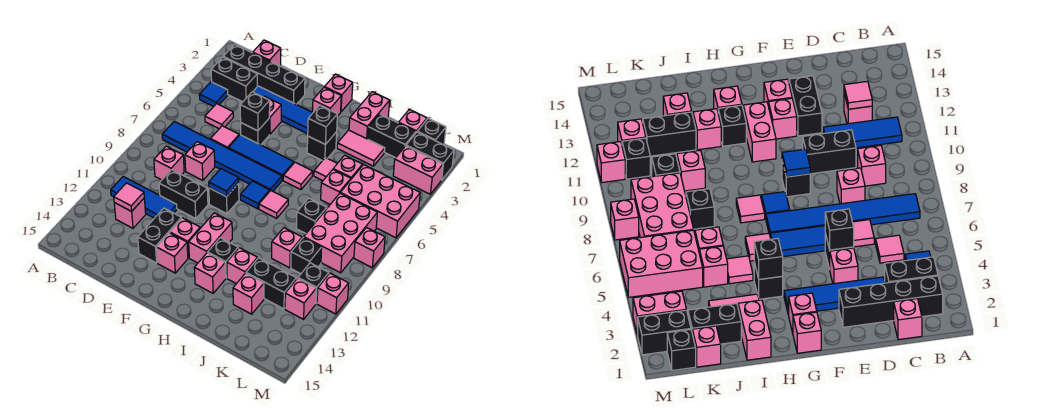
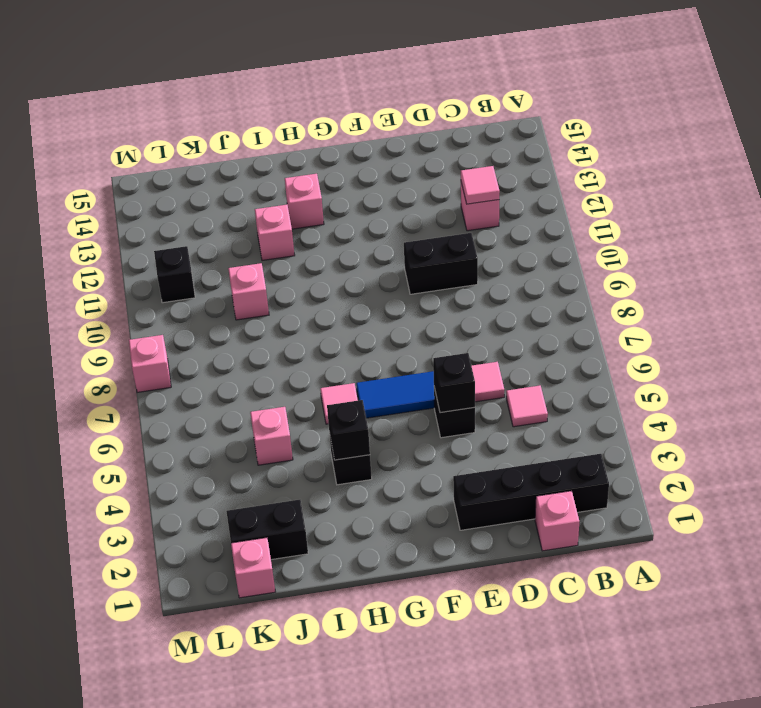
none -> black 1x2 brick [211,57,257,102]
none -> blue 1x1 tile [199,82,228,107]
none -> blue 1x6 tile [162,121,282,191]
none -> blue 1x3 tile [111,177,177,218]

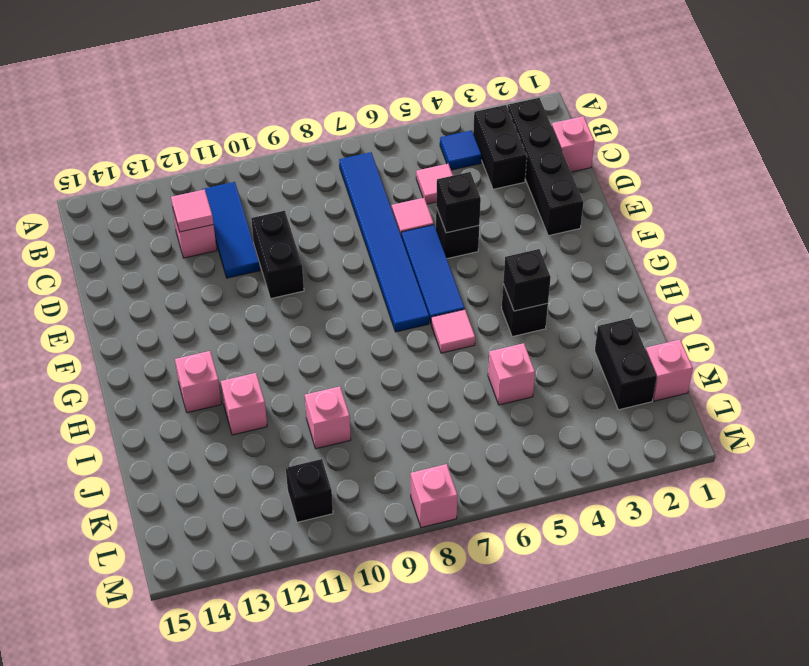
none -> pink 1x1 brick [154,146,184,180]
none -> blue 1x4 tile [253,86,313,134]
none -> pink 1x1 brick [185,142,215,180]
none -> pink 1x1 brick [264,96,281,134]

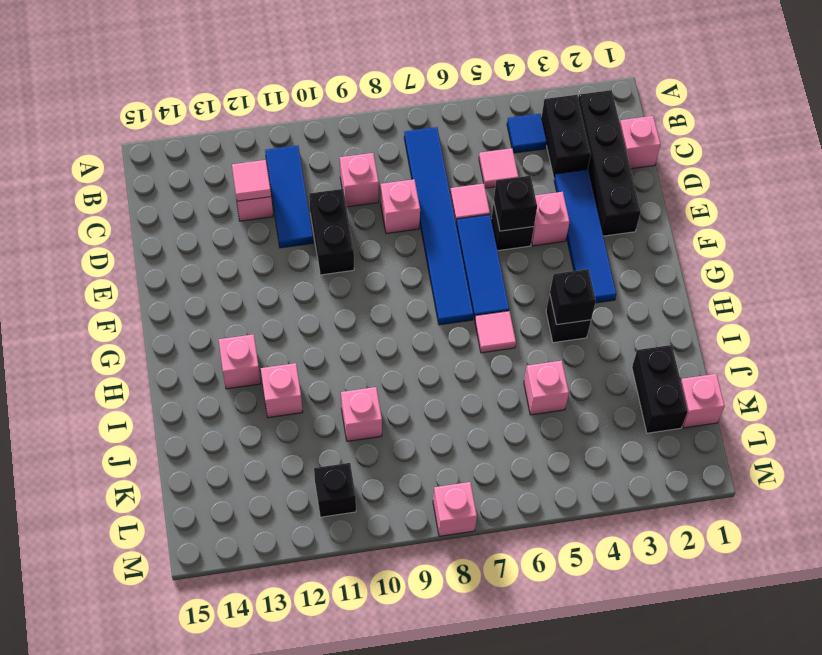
none -> black 1x2 brick [138,208,182,263]
none -> black 1x1 brick [209,183,239,214]
none -> pink 1x1 brick [170,218,200,258]
none -> pink 1x1 brick [156,233,188,273]

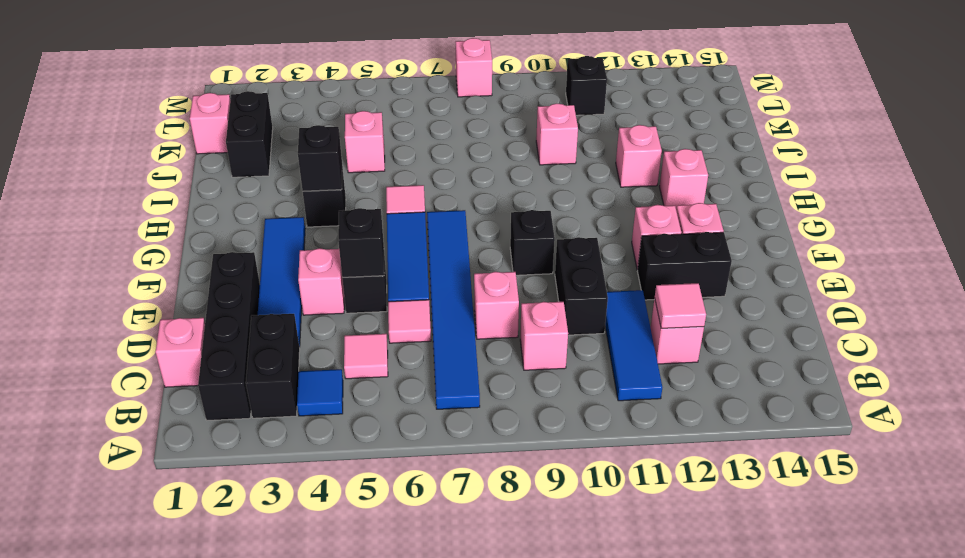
none -> pink 1x1 brick [325,74,353,112]
none -> pink 1x1 brick [313,87,341,116]
none -> blue 1x1 tile [240,181,270,209]
none -> pink 1x2 brick [189,213,232,263]

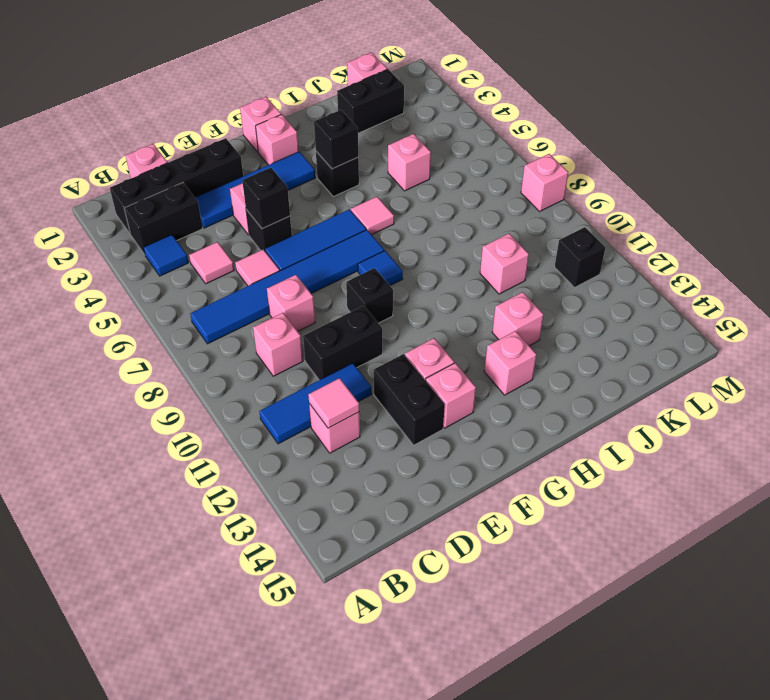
none -> pink 1x2 brick [189,213,232,263]
none -> pink 1x1 tile [259,191,288,218]
none -> black 1x1 brick [208,238,238,278]
none -> pink 1x2 brick [349,92,390,139]

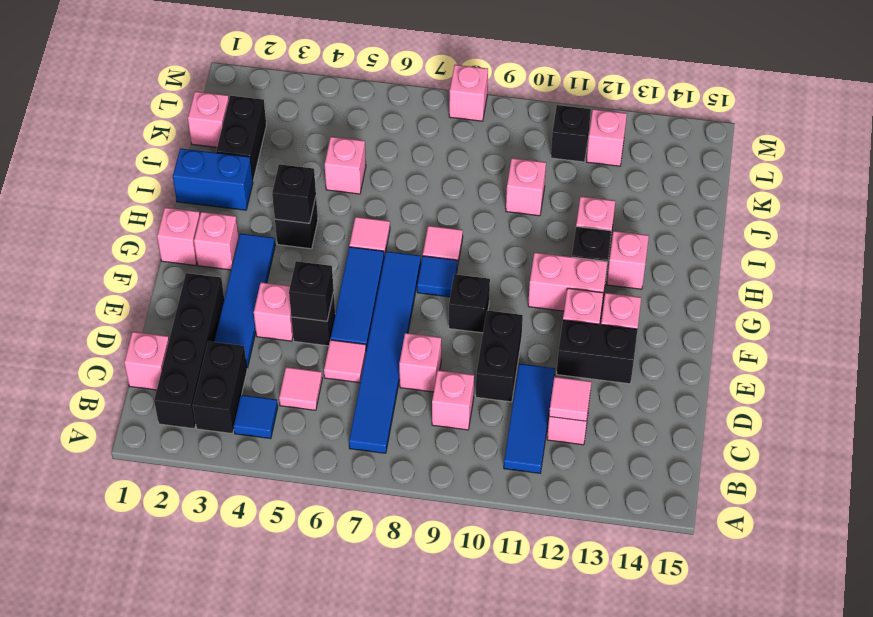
blue 1x2 brick [173,148,253,210] -> pink 1x2 brick [349,92,390,139]
none -> pink 1x2 tile [337,130,385,166]
none -> pink 1x1 tile [314,158,337,181]
none -> pink 1x1 brick [321,170,351,204]
none -> black 1x1 brick [296,198,327,233]

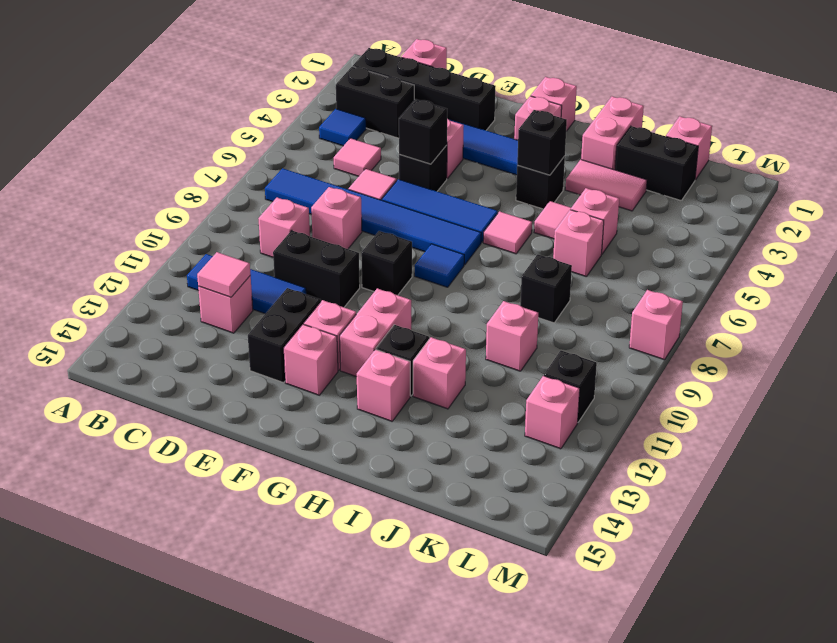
none -> pink 1x1 tile [259,191,288,218]
none -> black 1x2 brick [246,258,296,309]
none -> pink 1x1 brick [233,273,264,314]
none -> pink 2x3 brick [341,165,420,238]

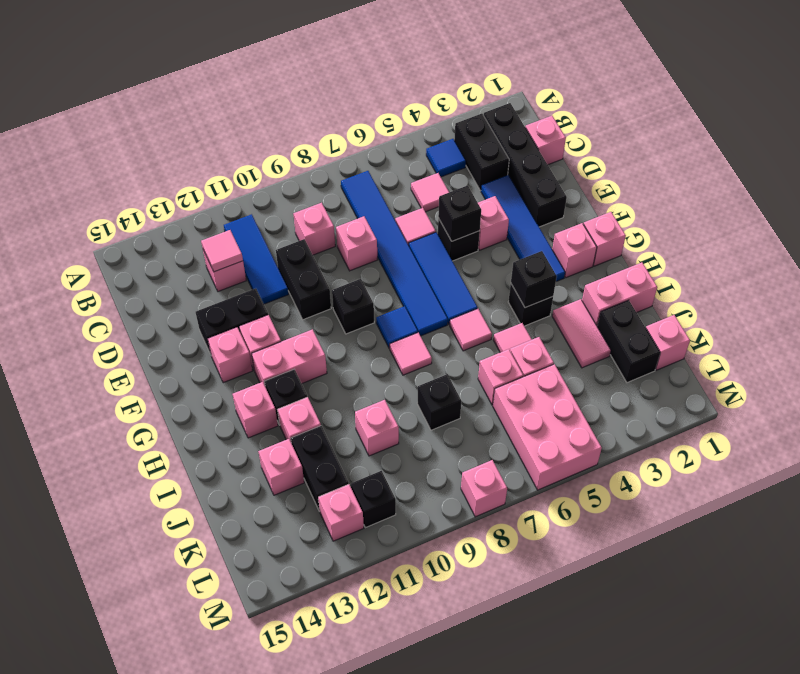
none -> pink 2x3 brick [304,193,377,273]
none -> black 1x1 brick [291,237,322,274]
none -> black 1x1 brick [417,118,446,145]
none -> black 1x2 brick [406,132,454,180]

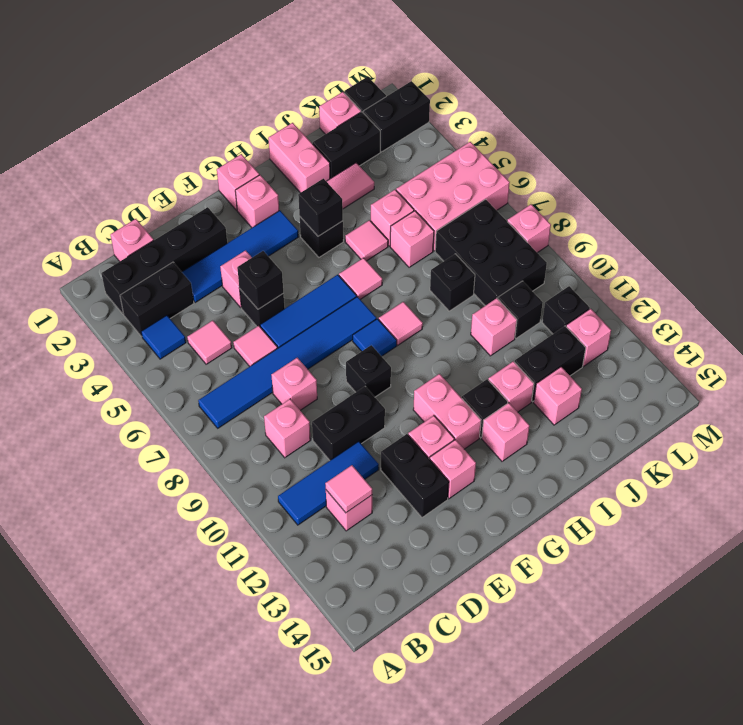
black 2x3 brick [435,199,547,306] -> pink 2x3 brick [304,193,377,273]
none -> pink 1x2 brick [393,146,443,194]
none -> pink 1x1 brick [317,273,349,314]
none -> blue 1x1 tile [209,169,239,197]

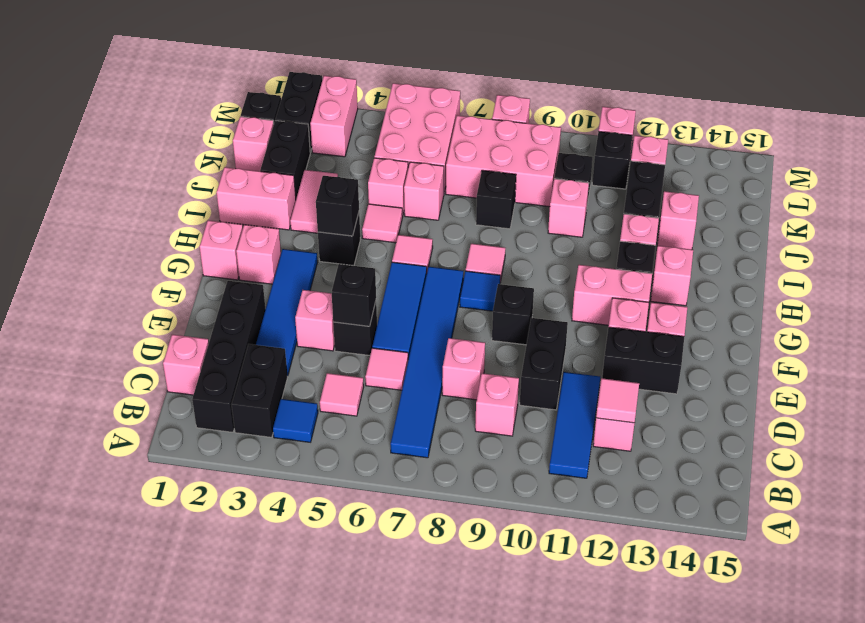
none -> blue 1x1 tile [209,169,239,197]

